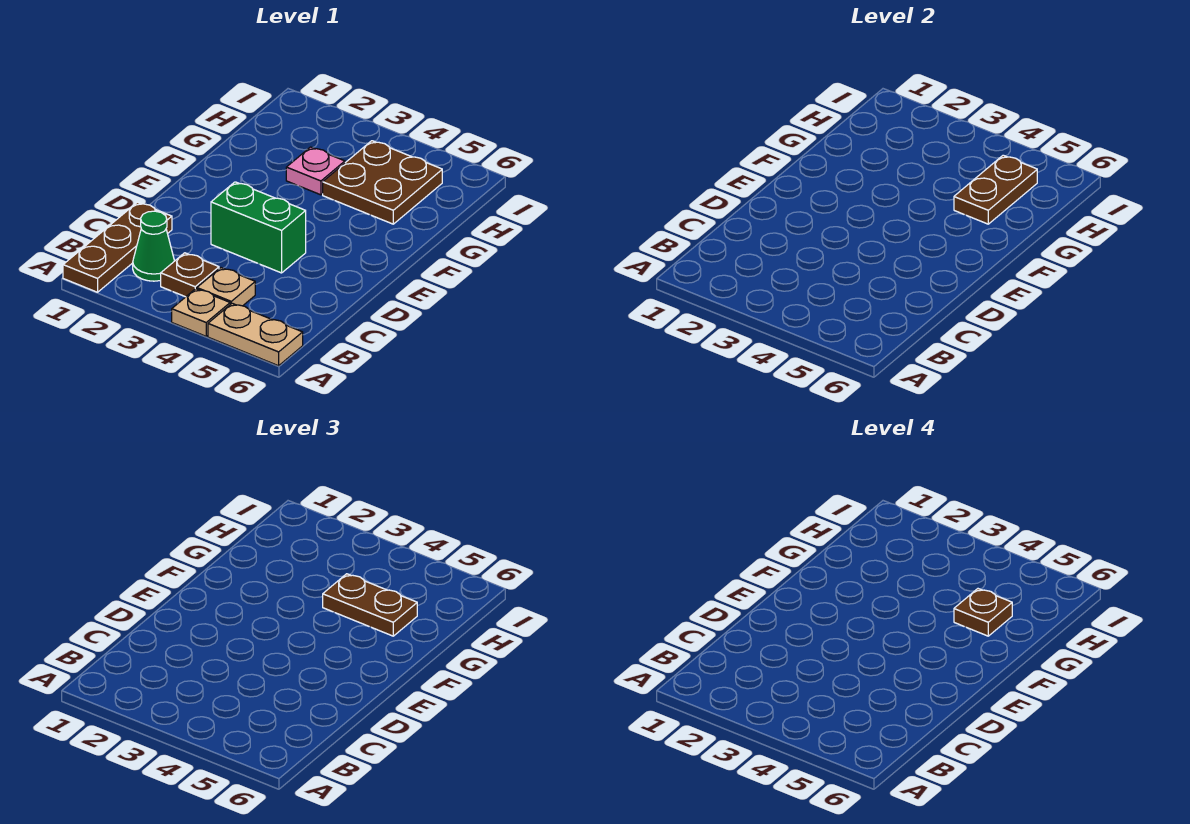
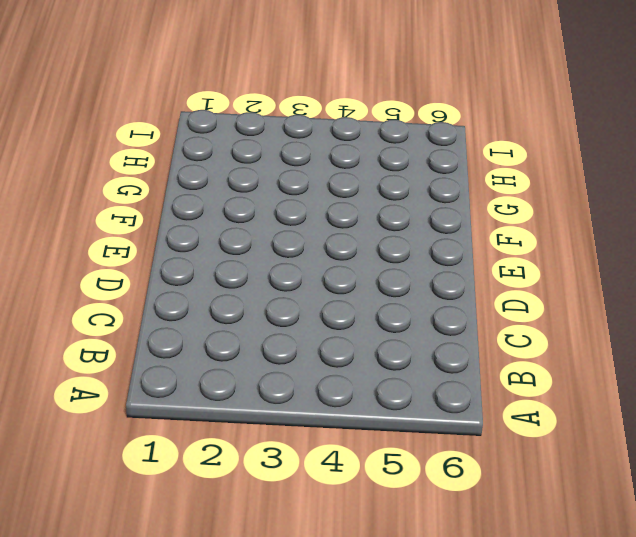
none -> brown 1x3 plate [63,202,172,292]
none -> tan 1x1 plate [172,289,230,336]
none -> tan 1x2 plate [208,303,303,366]

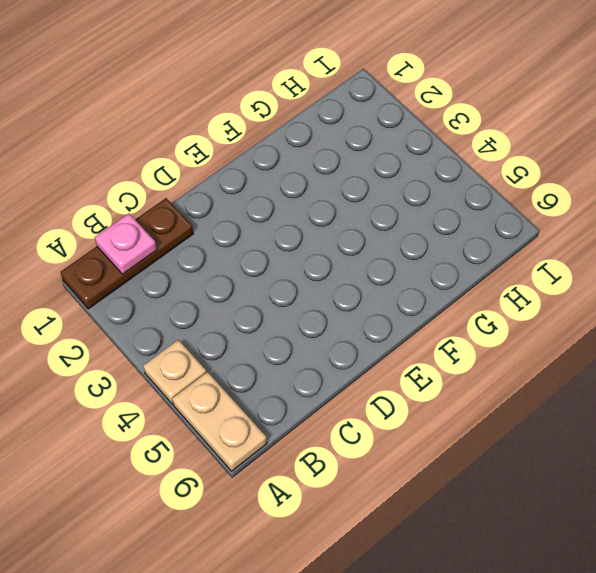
pink 1x1 plate [95,213,157,274] -> pink 1x1 plate moved to [286,147,345,195]
none -> green 1x1 cone [133,211,174,281]
none -> brown 1x1 plate [161,253,219,297]
none -> tan 1x1 plate [197,268,255,306]

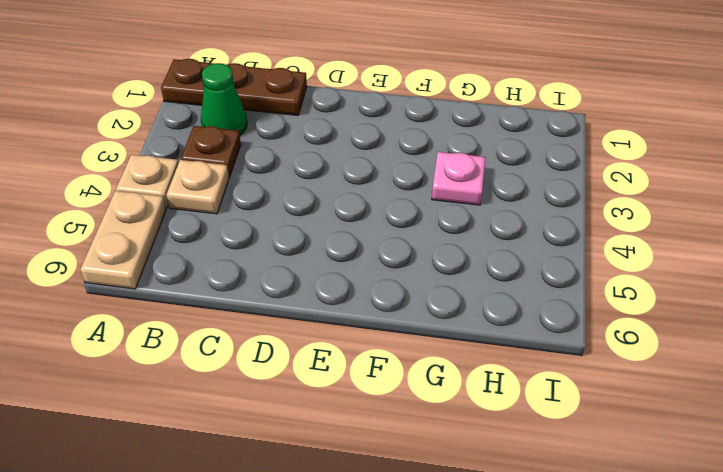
none -> green 1x2 brick [211,182,306,273]
none -> brown 2x2 plate [323,141,442,224]
none -> brown 1x2 plate [954,155,1037,224]

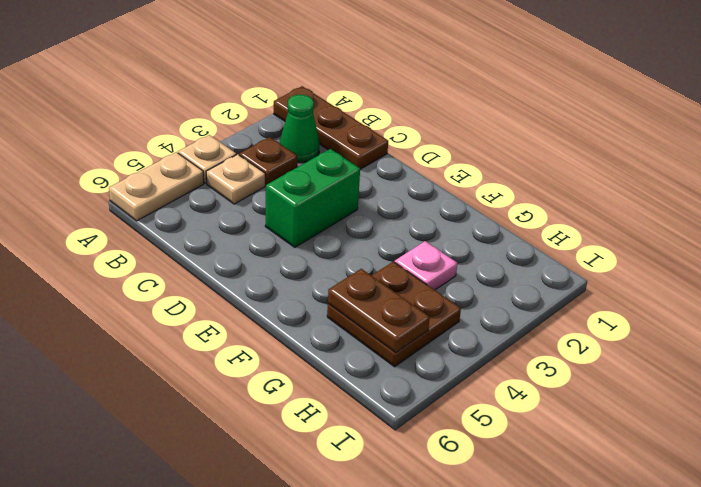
none -> brown 1x2 plate [323,574,417,636]
none -> brown 1x1 plate [954,589,1012,636]

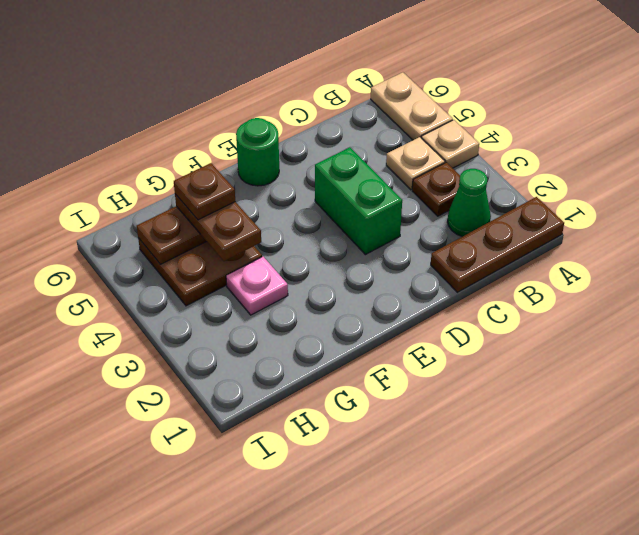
green 1x1 round brick [236,118,279,186] -> none

